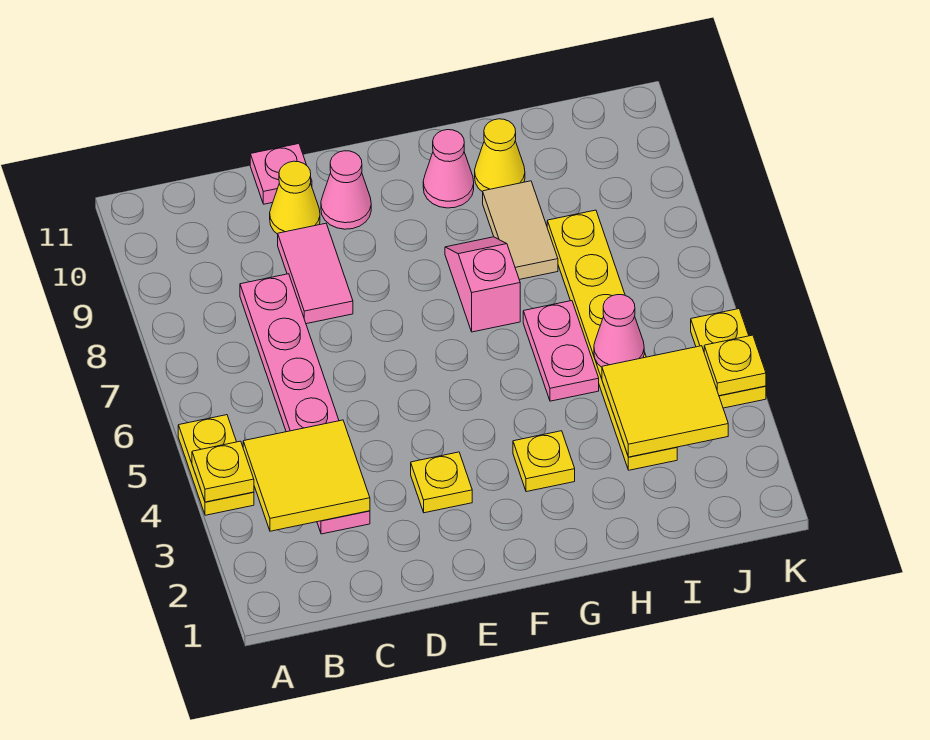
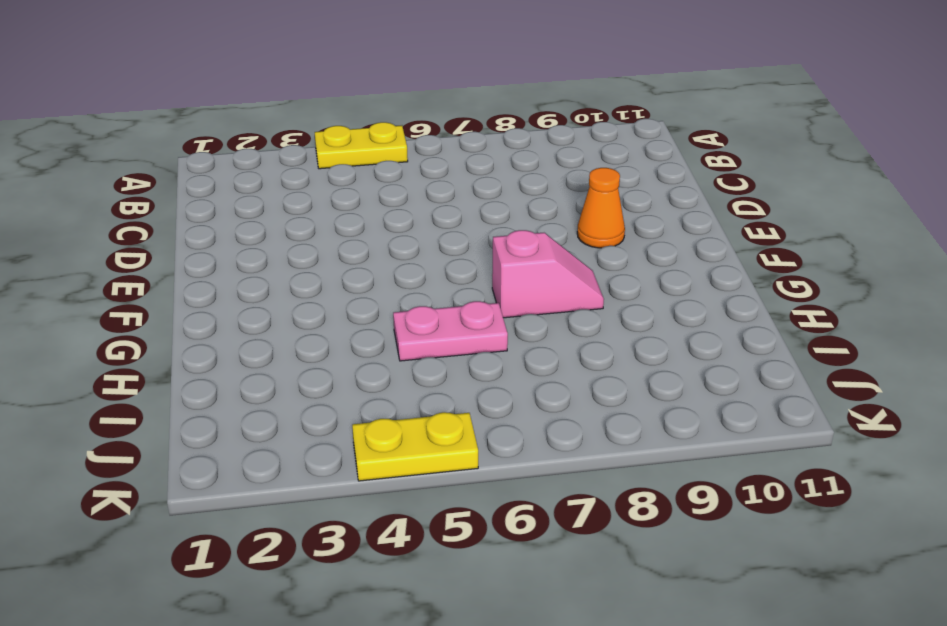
orange 1x1 cone [577,168,625,248] -> none
none -> pink 1x6 plate [240,274,370,534]
none -> pink 1x2 tile [278,223,353,324]
none -> yellow 1x1 cone [270,161,320,234]

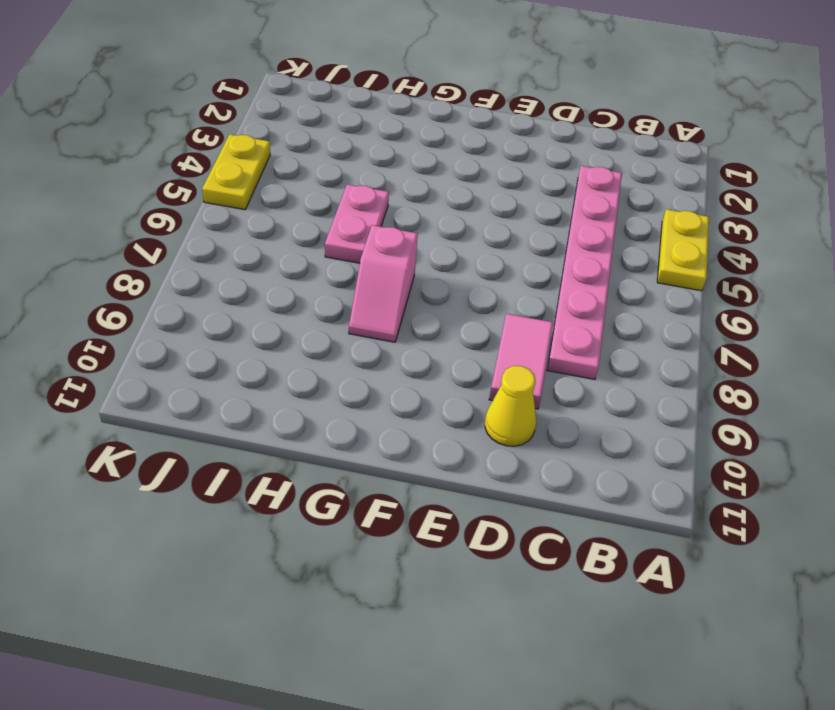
none -> pink 1x1 plate [250,144,312,204]
none -> yellow 1x1 plate [411,452,472,513]
none -> pink 1x1 cone [321,151,371,229]

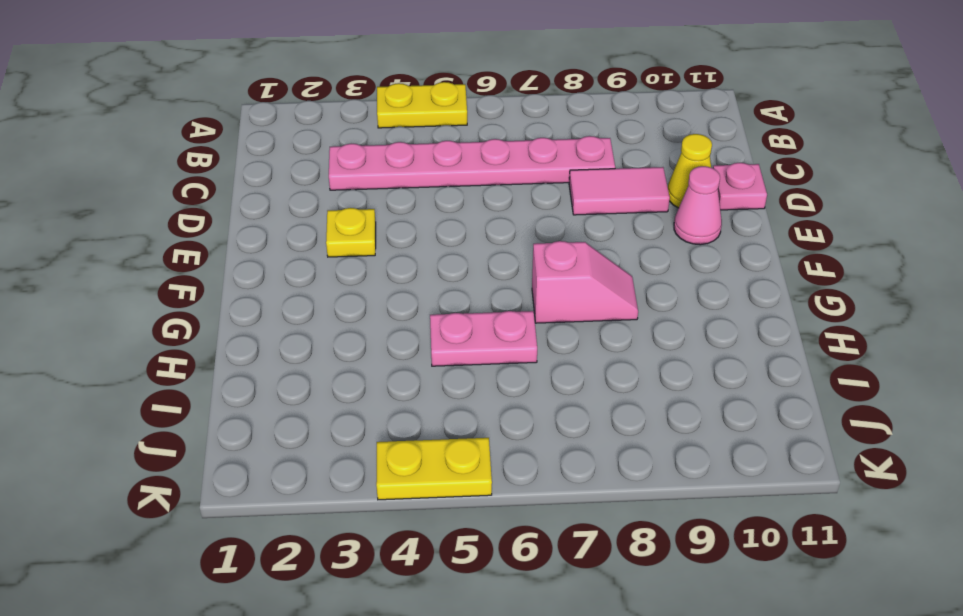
none -> yellow 1x1 plate [513,431,575,492]
none -> pink 1x1 cone [423,130,474,208]
none -> tan 1x2 tile [483,181,558,280]

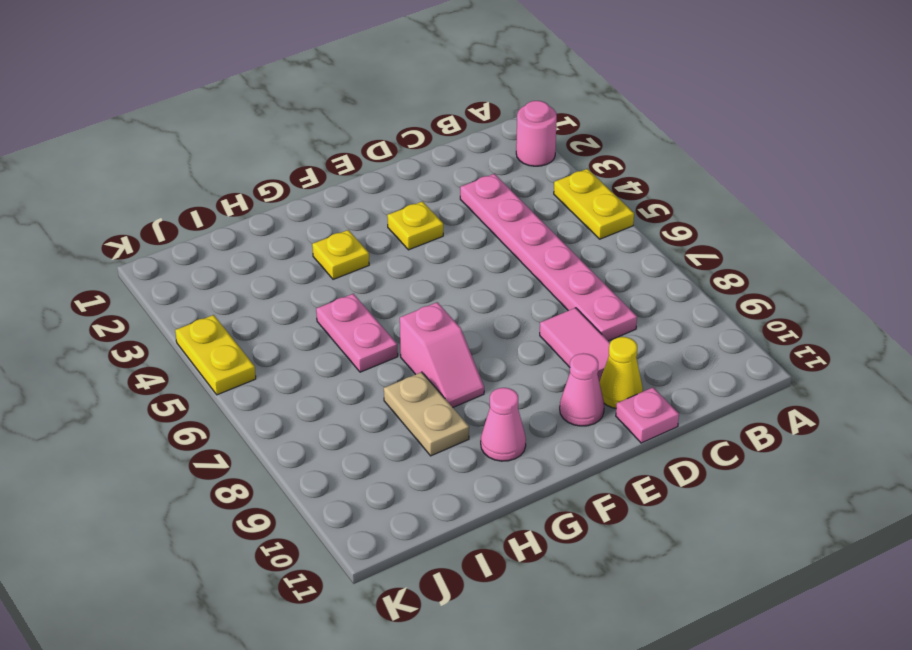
pink 1x1 round brick [516,101,557,166] -> none
tan 1x2 plate [384,372,469,456] -> tan 1x2 tile [483,181,558,280]
none -> yellow 1x1 cone [475,119,525,192]
none -> yellow 1x6 plate [547,210,677,470]
none -> yellow 1x1 plate [192,441,254,502]

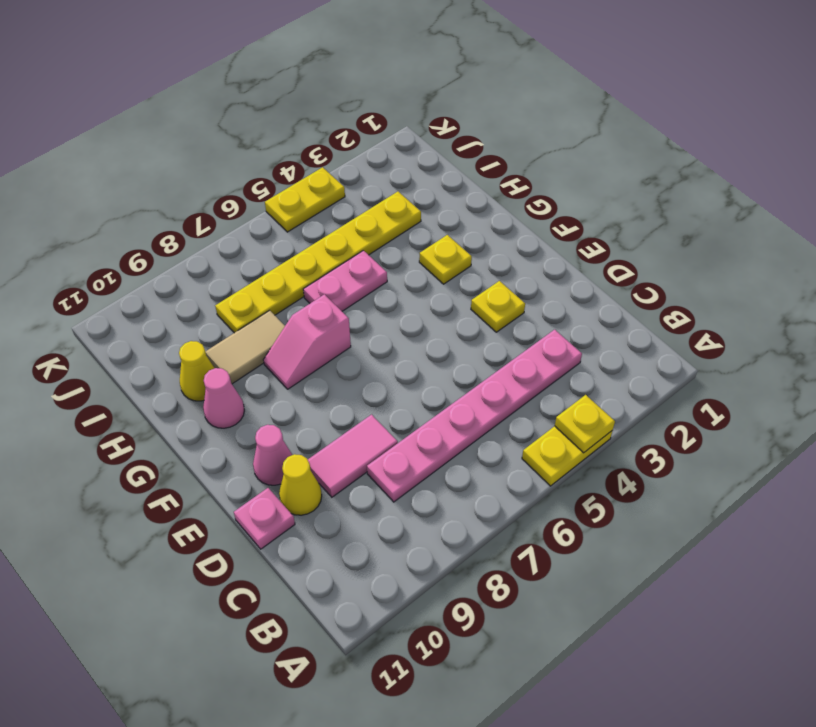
none -> yellow 2x2 tile [243,420,370,531]
none -> yellow 2x2 tile [602,346,728,457]
none -> pink 1x1 cone [594,295,644,367]

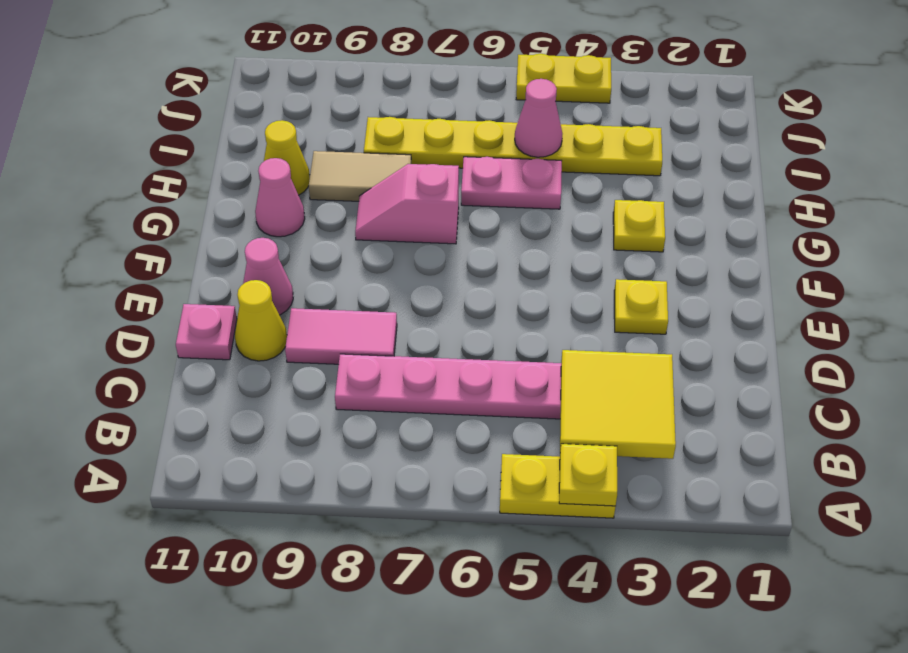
none -> yellow 2x2 tile [602,346,728,457]
none -> yellow 1x1 plate [704,335,766,396]

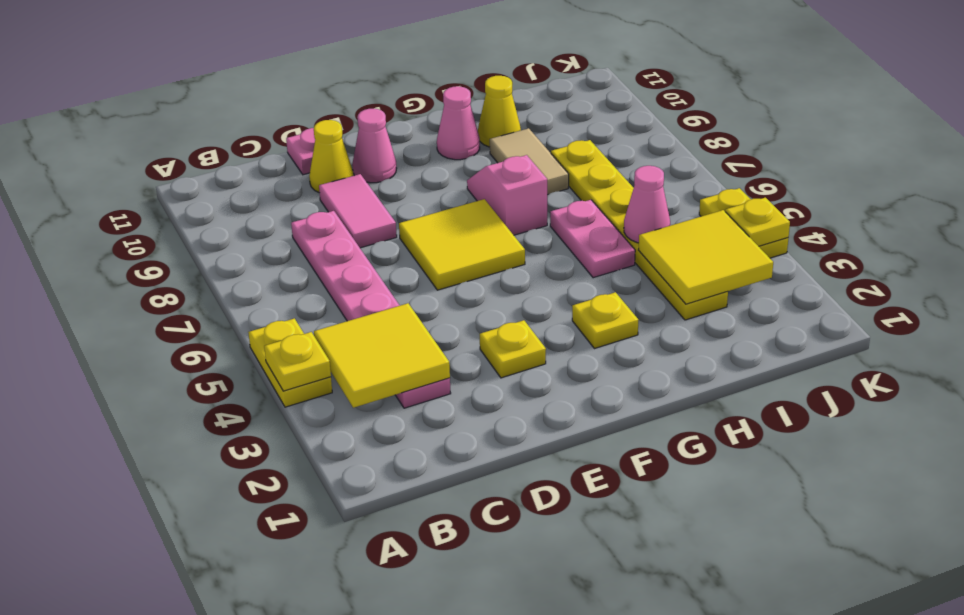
yellow 2x2 tile [399,199,525,290] -> none

